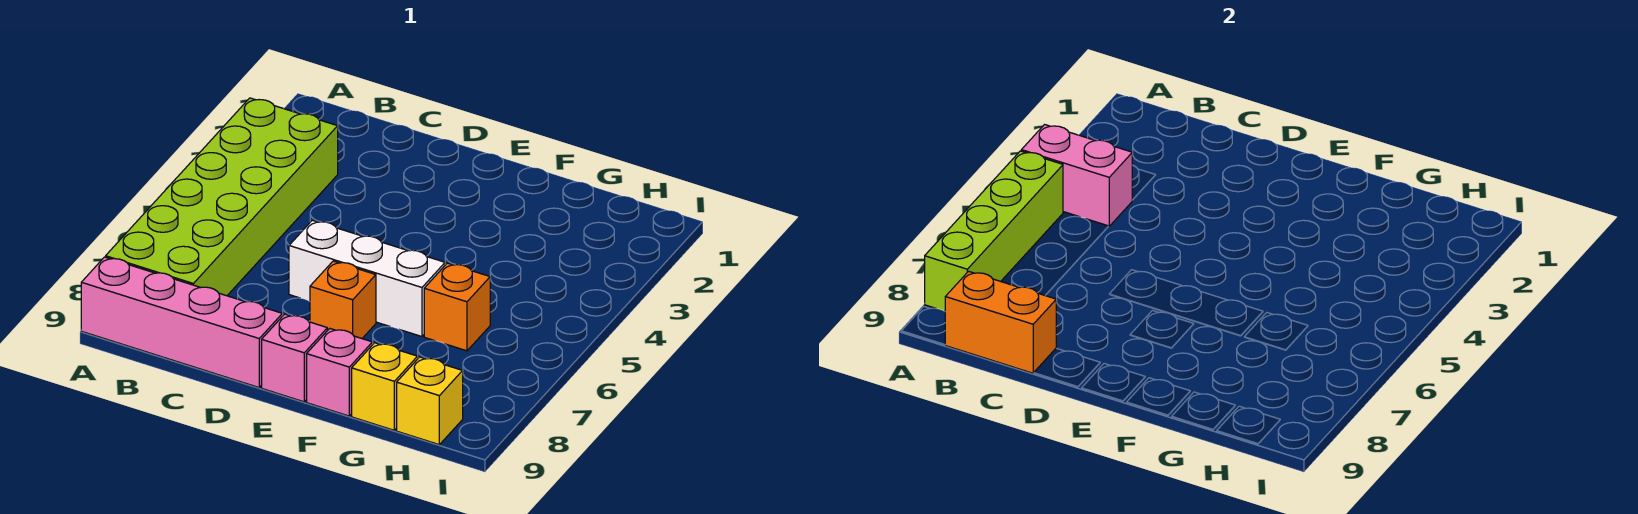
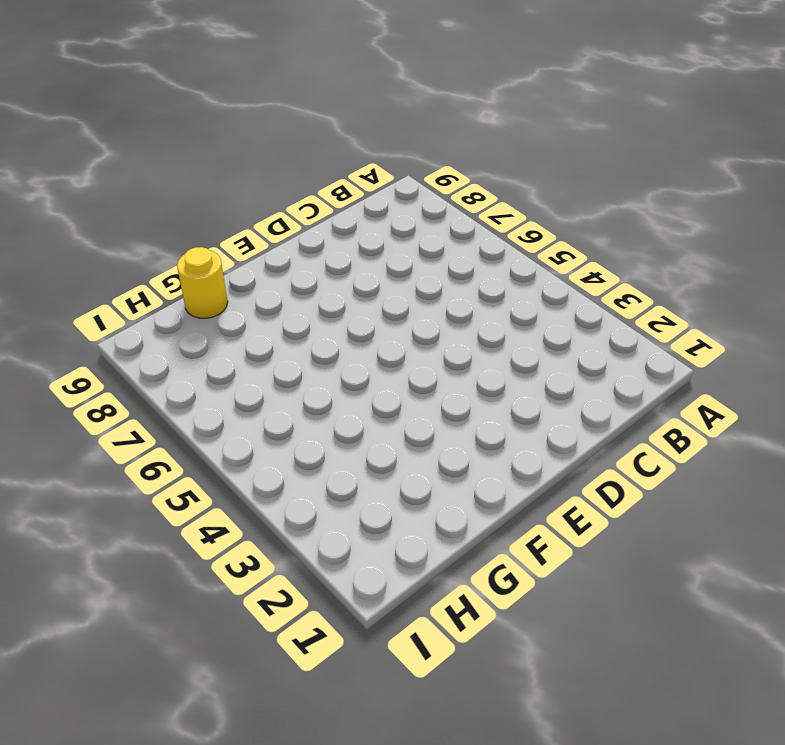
yellow 1x1 round brick [177,247,228,318] -> yellow 1x1 brick [352,343,418,430]
none -> lime 2x6 brick [106,98,338,296]
none -> pink 1x4 brick [81,257,282,387]
none -> white 1x3 brick [289,220,445,337]

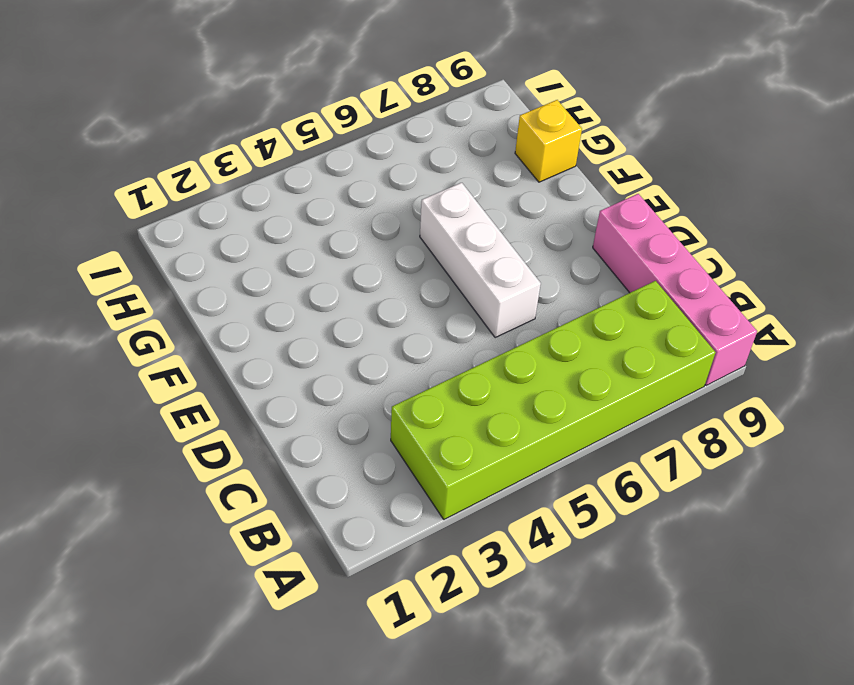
none -> orange 1x1 brick [310,261,376,338]
none -> pink 1x1 brick [262,314,327,402]
none -> pink 1x1 brick [307,328,372,416]

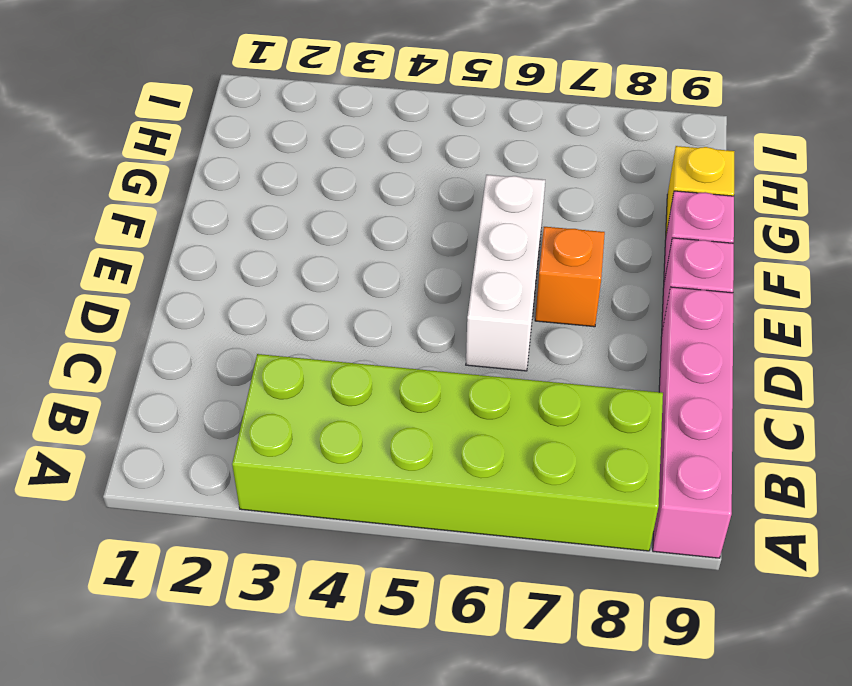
none -> orange 1x1 brick [424,263,490,351]
none -> yellow 1x1 brick [397,357,463,444]
none -> pink 1x2 brick [1021,125,1132,226]

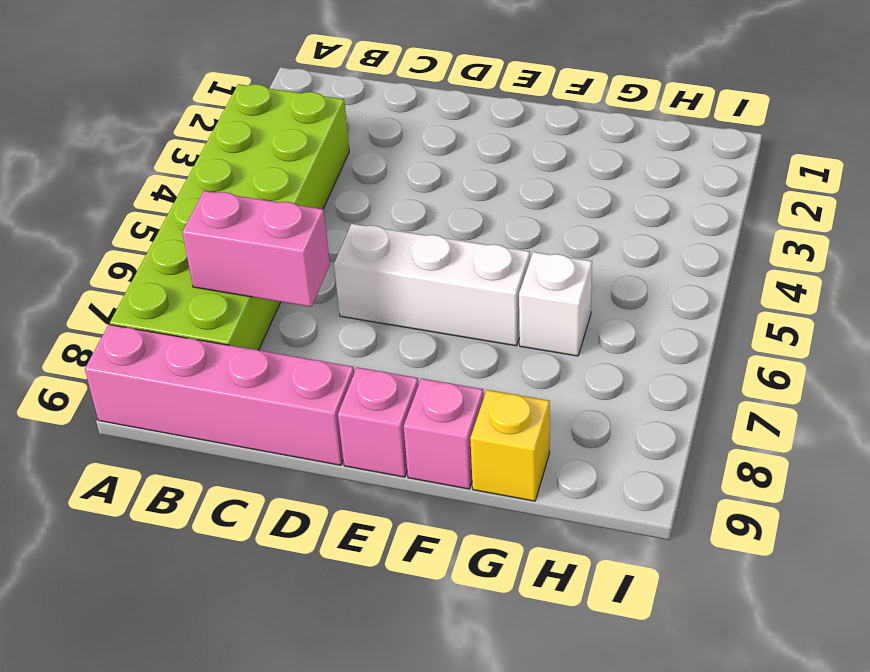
pink 1x2 brick [182,191,330,307] -> pink 1x2 brick moved to [1021,125,1132,226]
white 1x1 brick [519,252,592,356] -> orange 1x1 brick [424,263,490,351]
none -> orange 1x1 brick [310,261,376,338]
none -> yellow 1x1 brick [397,357,463,444]
none -> lime 1x4 brick [925,151,1063,311]

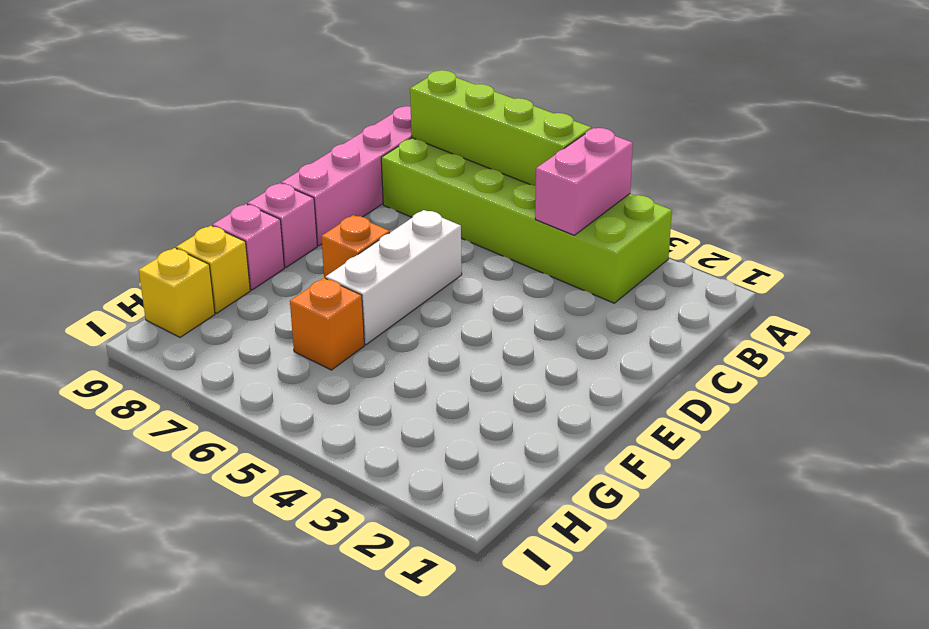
none -> orange 1x2 brick [945,271,1056,373]

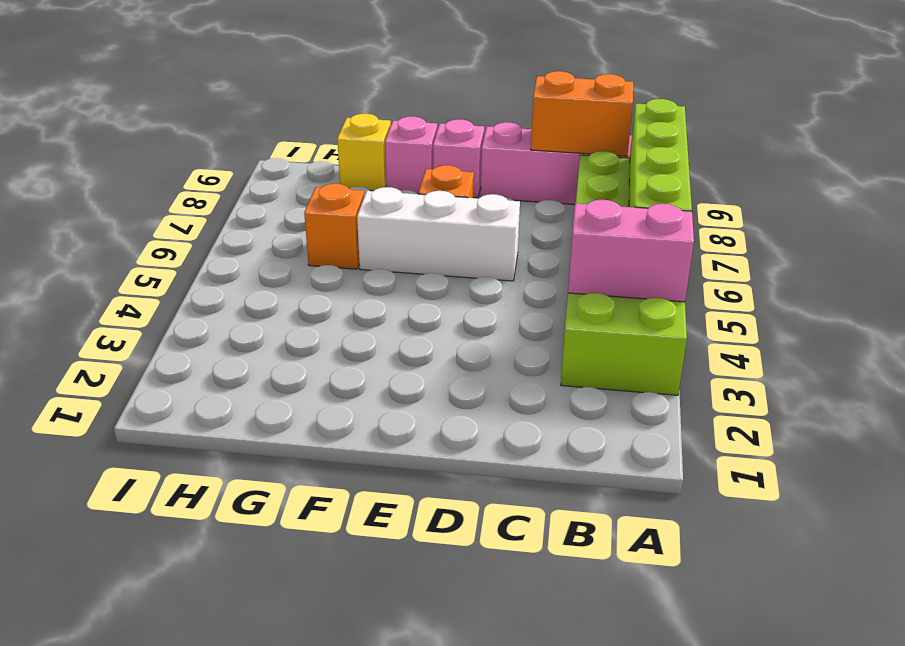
none -> yellow 1x1 brick [397,357,463,444]

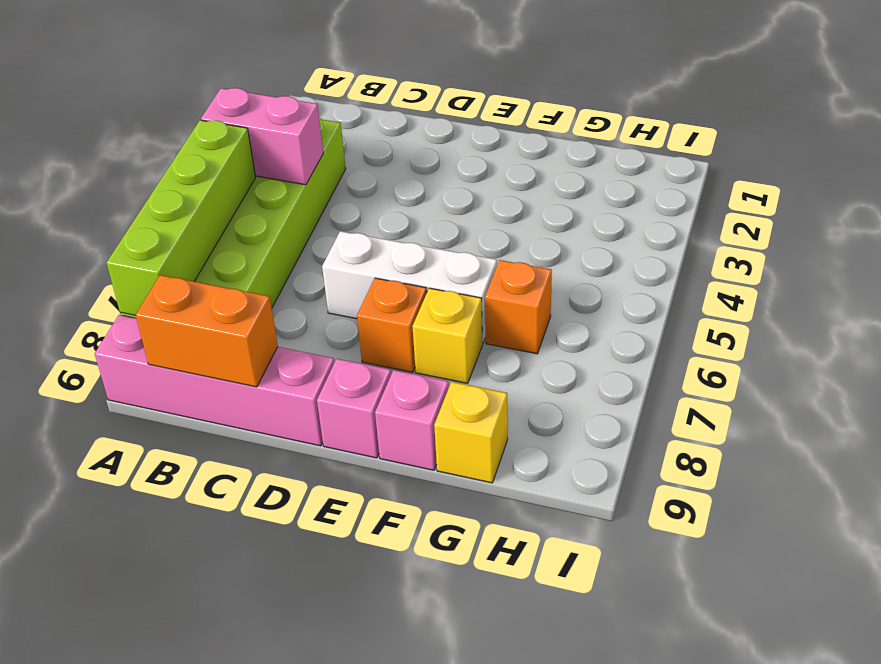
yellow 1x1 brick [412,288,483,383] -> yellow 1x1 brick moved to [397,357,463,444]

